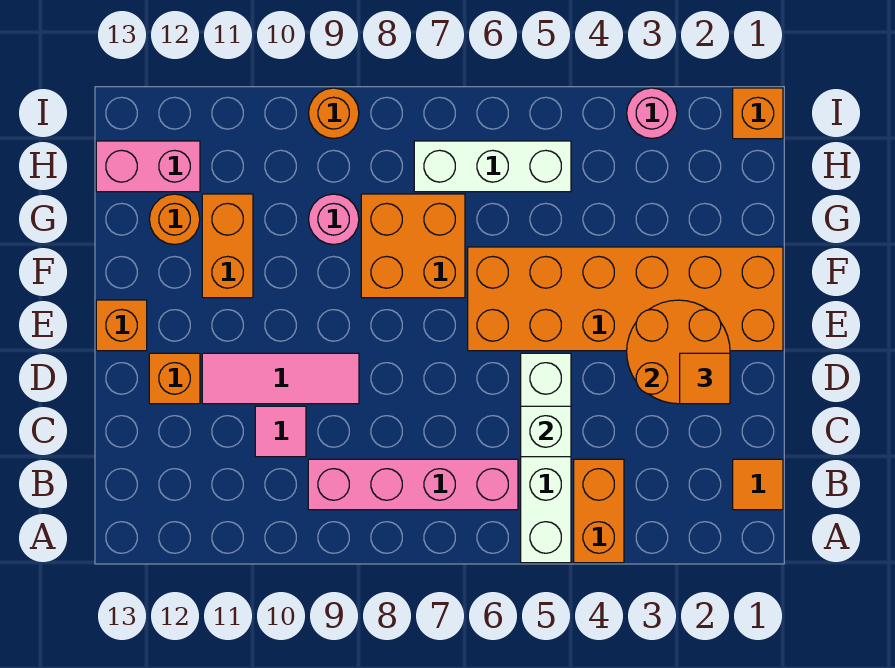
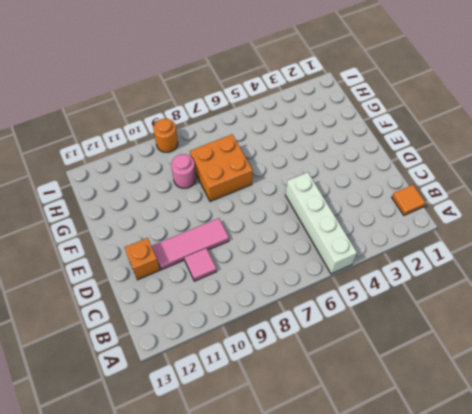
none -> orange 1x2 brick [574,459,624,563]
none -> pink 1x4 brick [308,459,518,510]
none -> orange 2x6 brick [468,247,783,351]

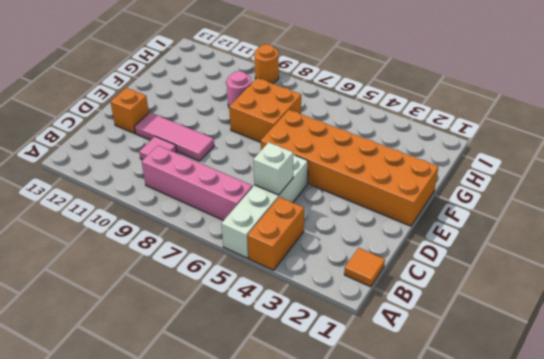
none -> orange 1x1 brick [96,300,147,351]
none -> orange 1x2 brick [202,194,253,298]
none -> orange 1x1 round brick [149,194,200,245]

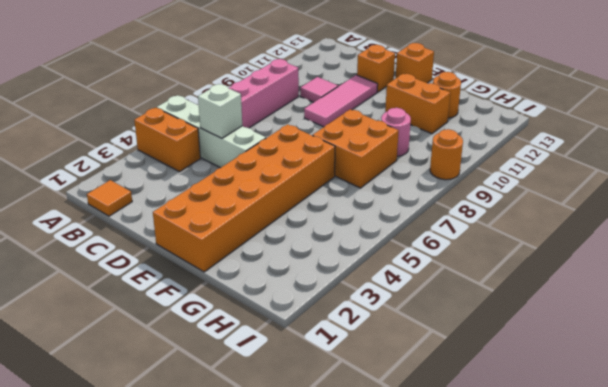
none -> white 1x3 brick [414,141,571,192]
none -> pink 1x2 brick [96,141,200,192]
none -> orange 1x1 brick [733,88,783,139]

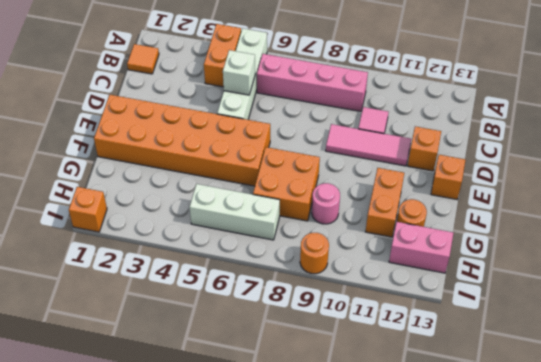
none -> pink 1x1 round brick [627,88,677,138]
none -> orange 2x2 round brick [627,300,730,404]
none -> orange 1x1 tile [680,353,730,404]

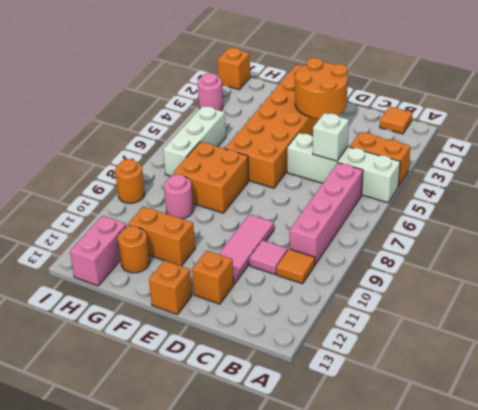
orange 1x1 tile [276,249,315,284] -> orange 1x1 tile moved to [680,353,730,404]

